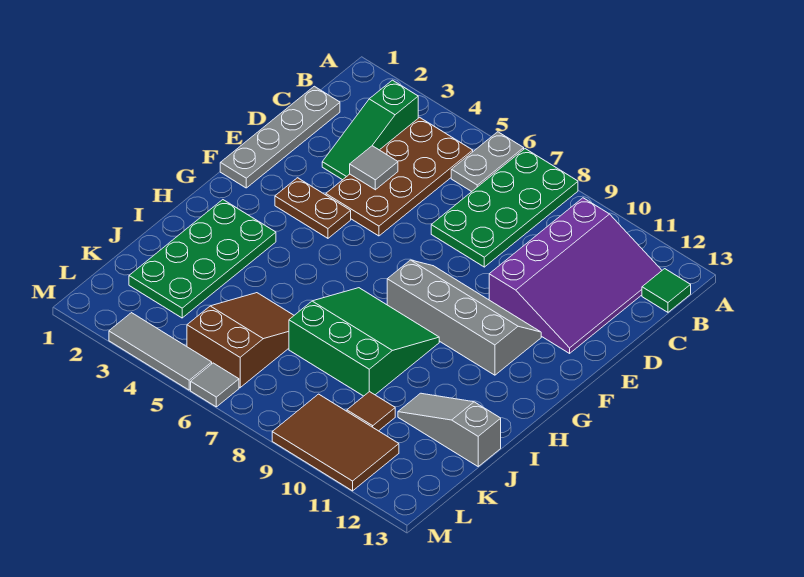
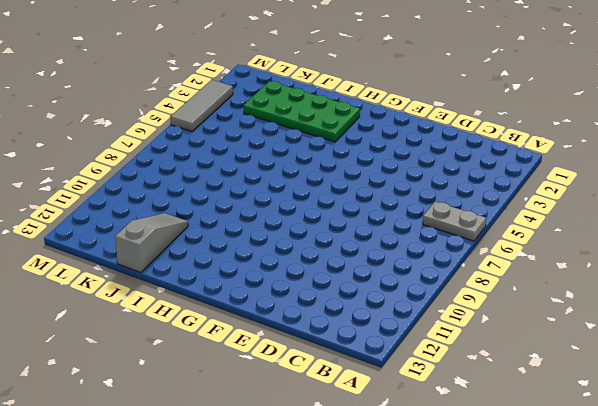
none -> green 2x4 plate [431,149,578,267]
none -> green 1x3 slope [322,80,418,180]
none -> brown 2x4 plate [326,117,473,236]

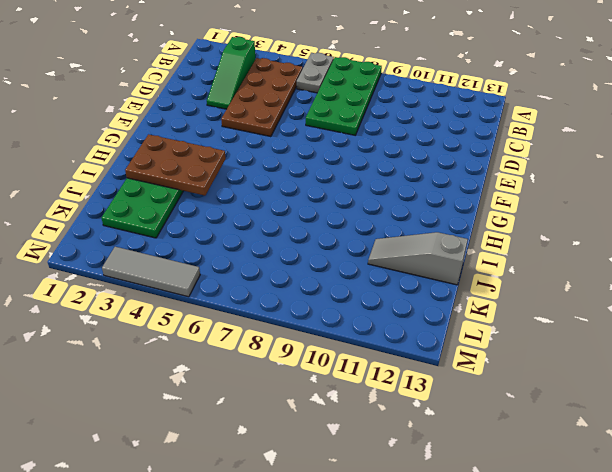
brown 2x3 plate [125,134,226,196] -> none
none -> purple 3x4 slope [489,198,662,353]
none -> green 1x1 tile [642,269,691,312]
none -> grey 1x4 plate [220,86,340,188]

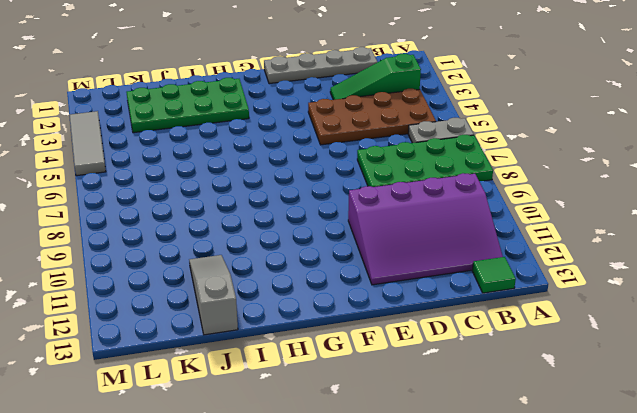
none -> brown 1x2 plate [275,178,351,238]
none -> grey 2x4 slope [387,260,541,375]
none -> green 3x3 slope [289,288,439,396]

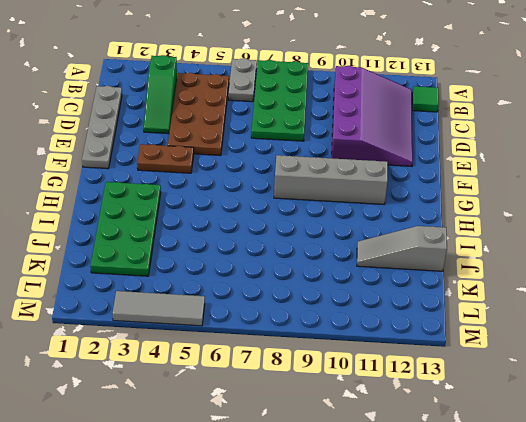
none -> green 3x3 slope [289,288,439,396]
none -> brown 2x3 slope [187,293,294,388]
none -> brown 1x1 tile [347,392,395,431]

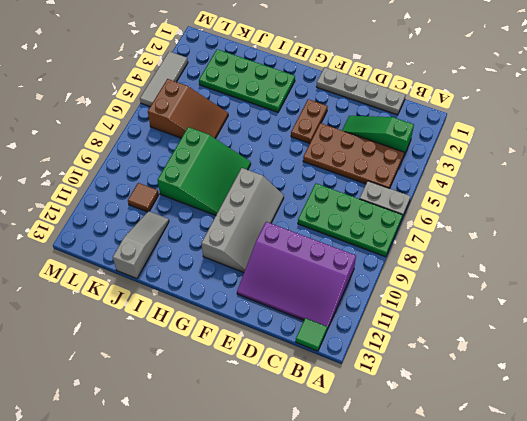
none -> brown 2x3 tile [272,394,399,491]
none -> grey 1x1 tile [191,363,239,407]
none -> grey 1x1 tile [350,146,398,190]

